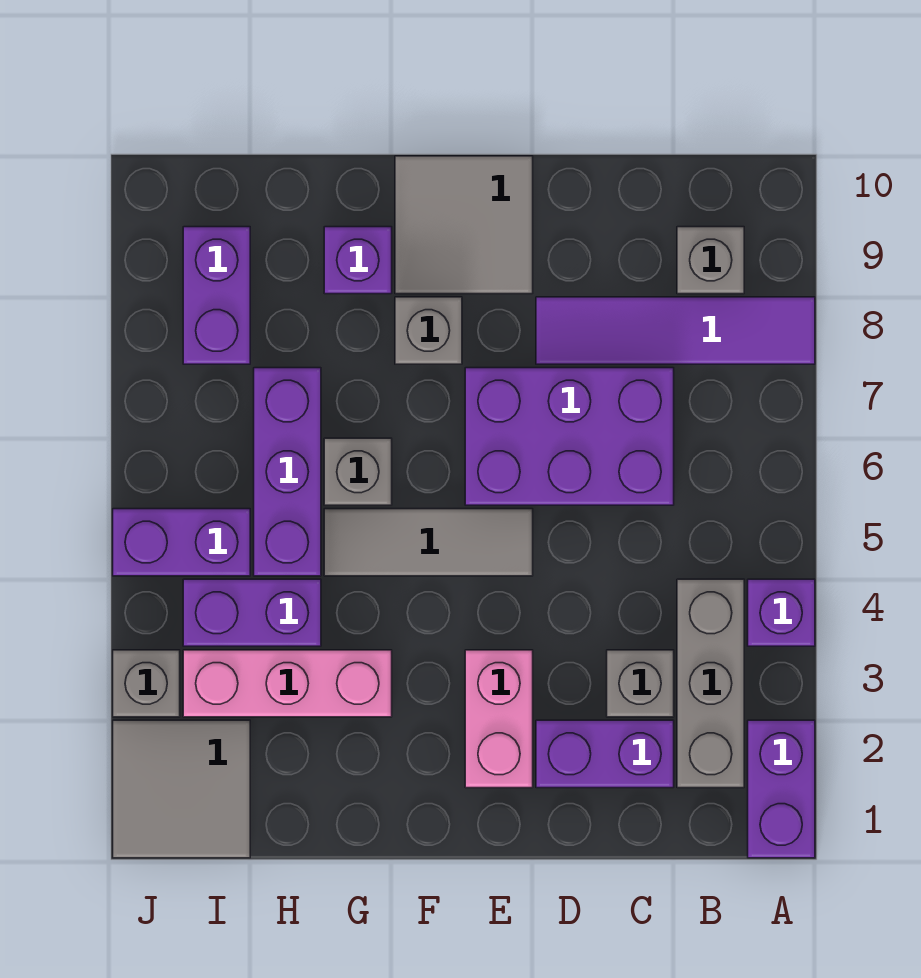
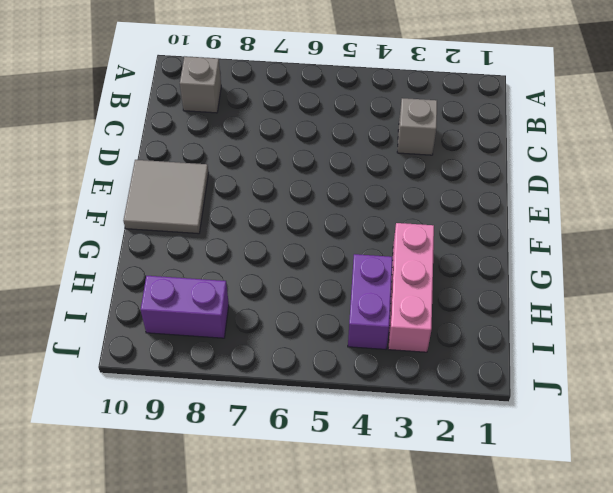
none -> purple 1x2 brick [748,720,815,858]
none -> purple 1x1 brick [748,579,815,646]
none -> purple 1x4 tile [536,297,815,364]

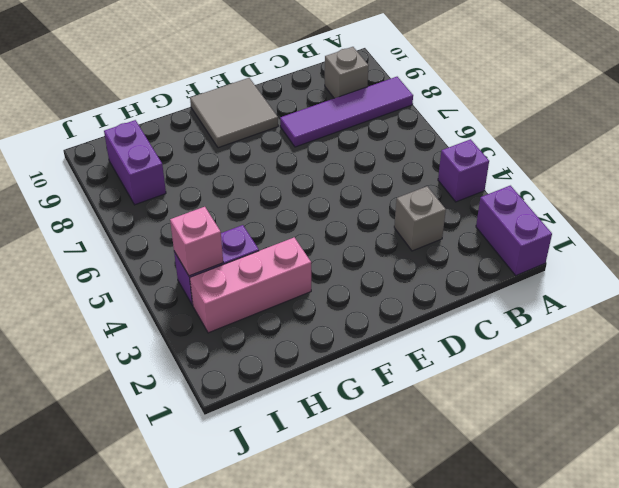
pink 1x1 brick [170,207,223,276] -> none
none -> grey 1x3 brick [677,579,744,788]
none -> purple 1x2 brick [536,720,674,788]
none -> purple 2x3 brick [465,368,674,505]

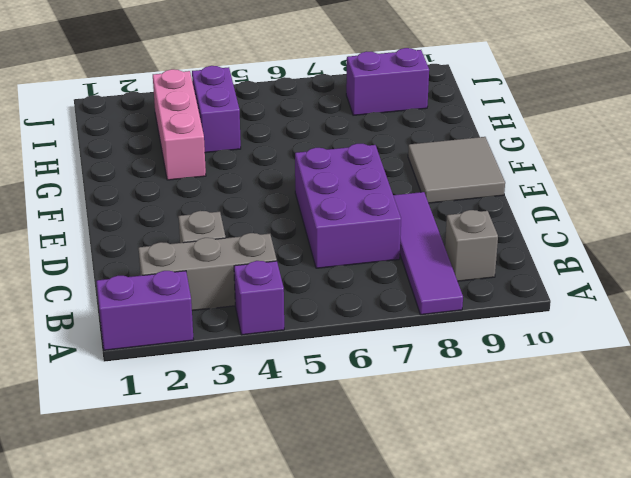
none -> purple 1x2 brick [536,720,674,788]
none -> pink 1x2 brick [465,650,533,788]
none -> grey 1x3 tile [324,509,533,576]

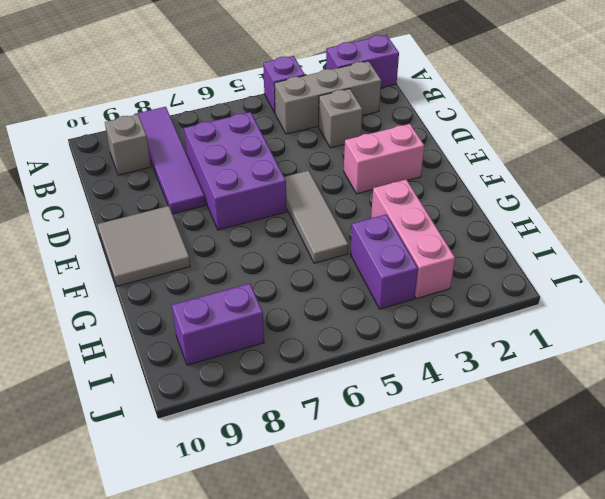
none -> purple 1x2 brick [536,720,674,788]
none -> grey 1x1 brick [395,297,462,364]
none -> grey 1x1 brick [324,438,392,505]

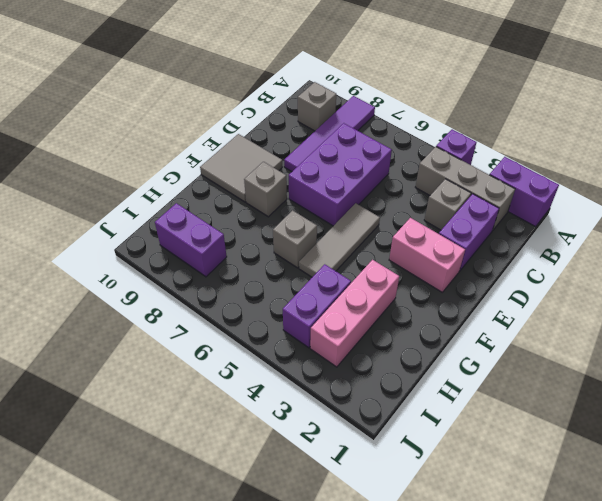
none -> purple 1x1 brick [324,227,392,294]
none -> purple 1x3 brick [254,368,321,576]
none -> grey 2x2 tile [113,720,250,858]

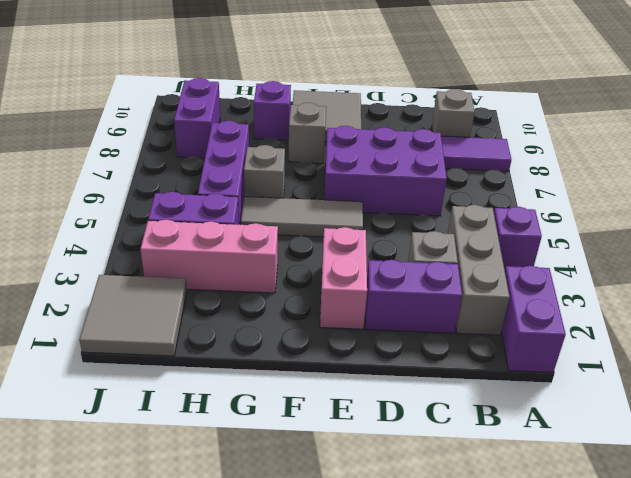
none -> purple 1x2 brick [113,509,250,576]
none -> grey 1x1 brick [113,650,180,717]

